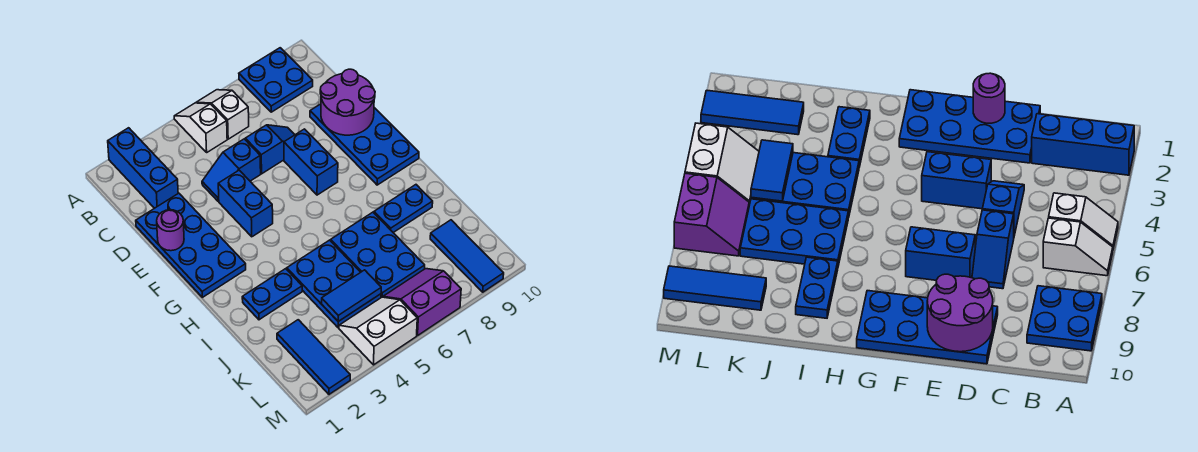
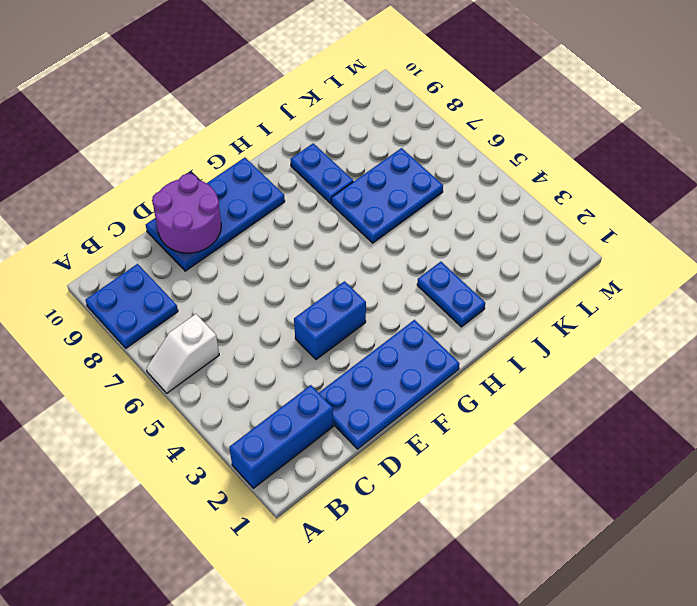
none -> white 1x2 slope [174,103,227,152]
none -> blue 1x2 slope [202,139,261,201]
none -> blue 1x2 slope [245,125,295,174]

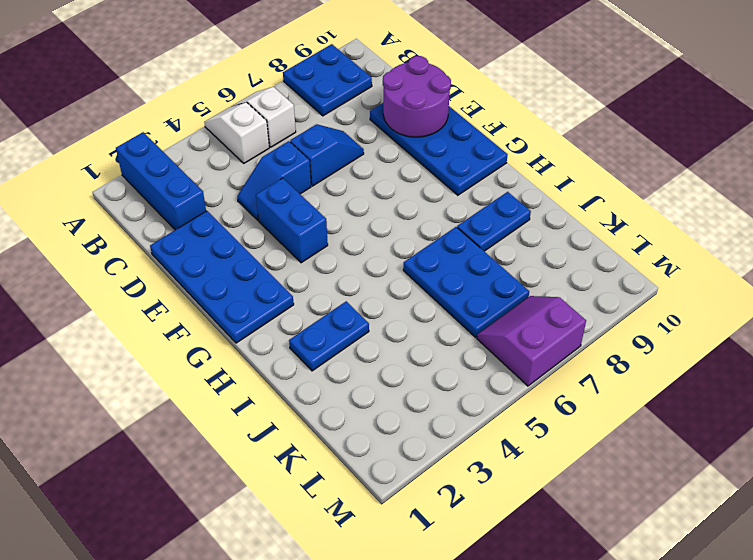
none -> blue 1x2 brick [284,129,338,195]
none -> blue 2x3 plate [287,240,381,328]
none -> blue 1x3 tile [277,320,350,394]

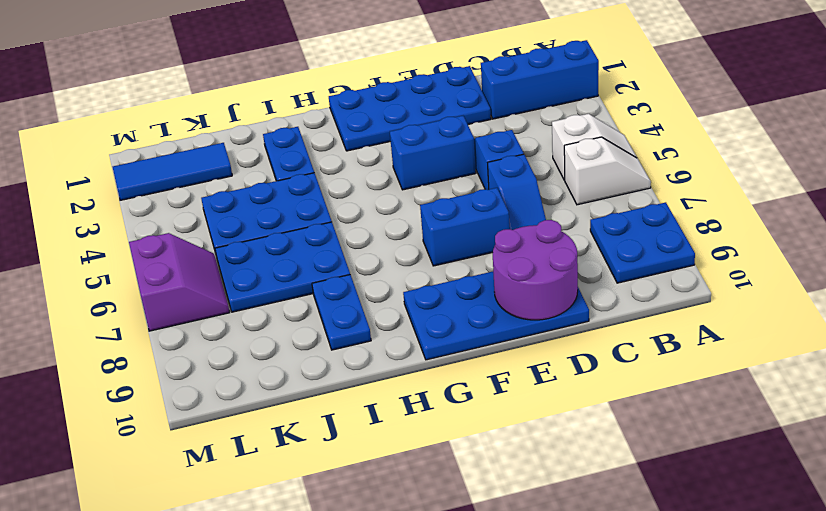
none -> blue 1x3 tile [430,220,504,292]
none -> white 2x2 slope [339,297,417,365]
none -> purple 1x1 round brick [157,210,184,251]

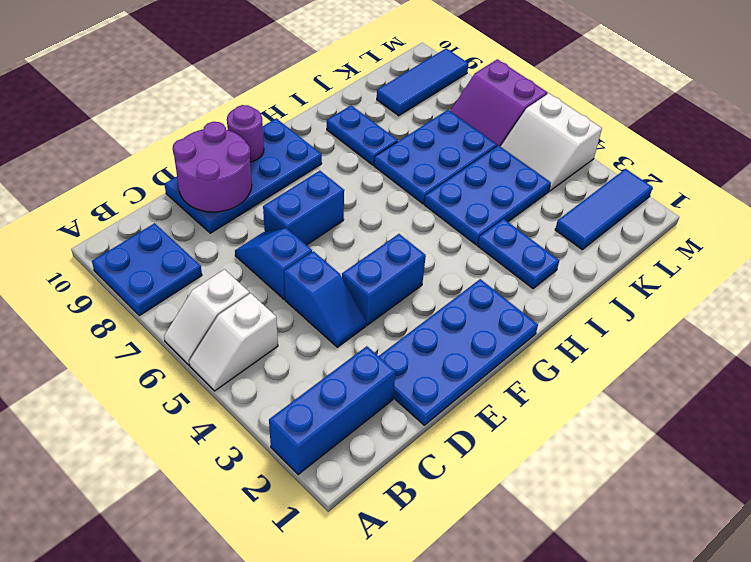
purple 1x1 round brick [227,105,264,162] -> purple 1x1 round brick moved to [157,210,184,251]
none -> blue 1x2 tile [322,270,381,321]

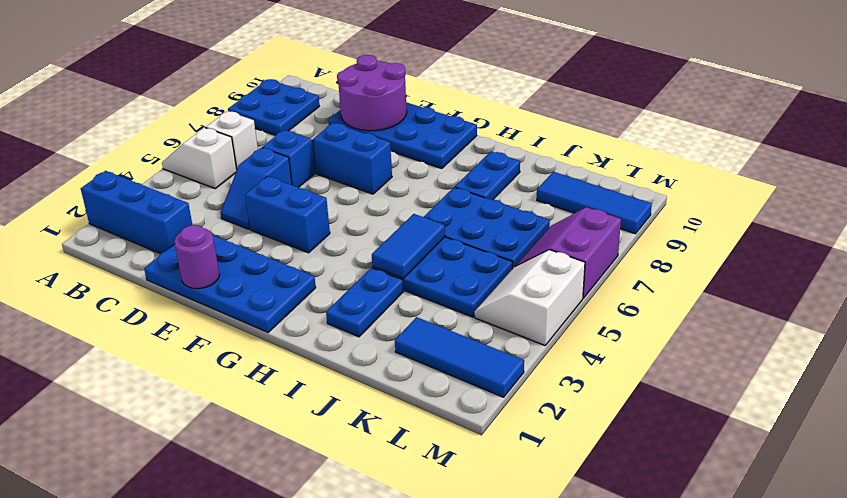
blue 1x2 tile [372,214,445,278] -> blue 1x2 tile moved to [322,270,381,321]

